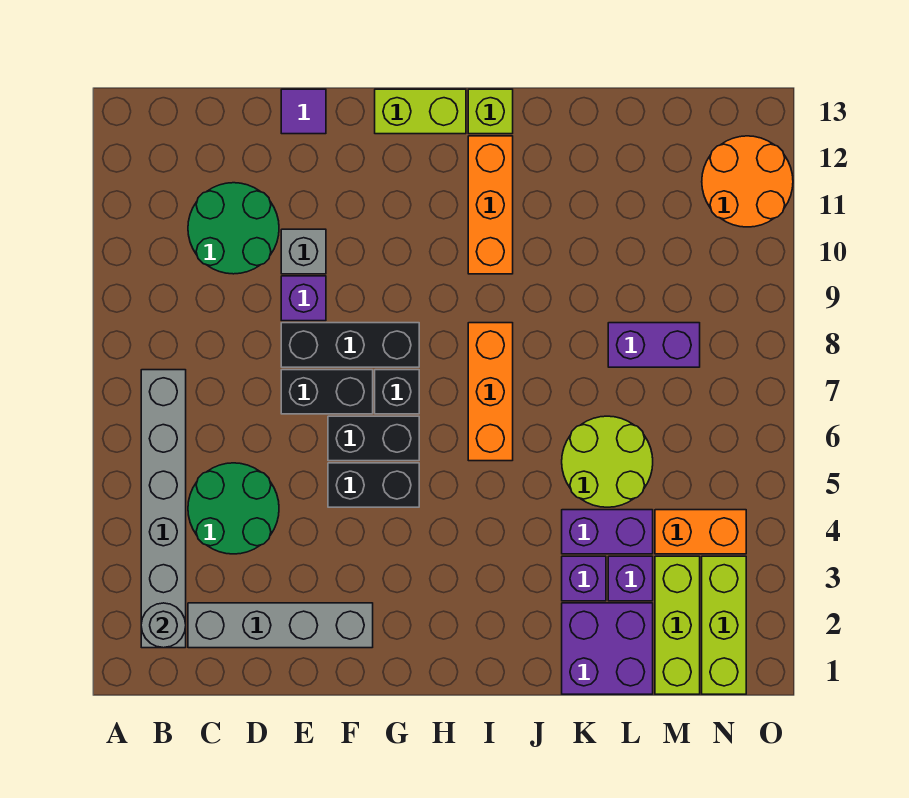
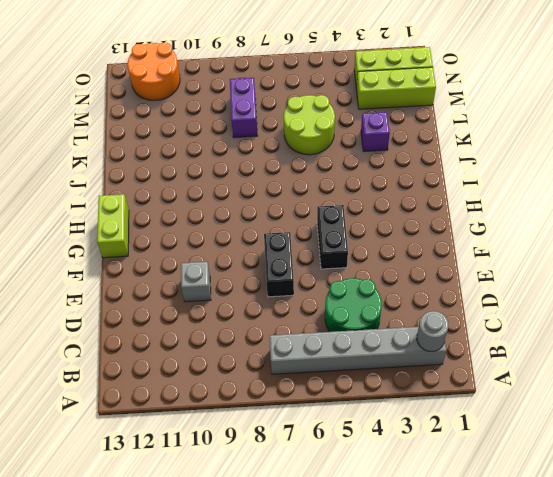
none -> grey 1x4 brick [188,603,373,648]
none -> green 2x2 round brick [188,183,279,274]
none -> black 1x3 brick [281,323,419,367]

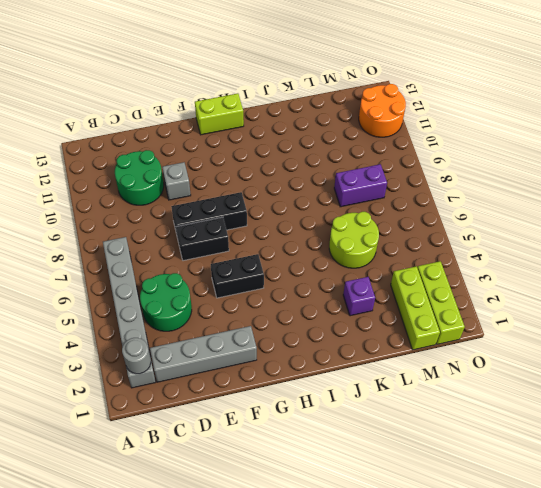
none -> purple 1x1 brick [281,276,326,321]
none -> purple 1x1 tile [281,89,326,134]
none -> black 1x2 brick [328,416,419,461]

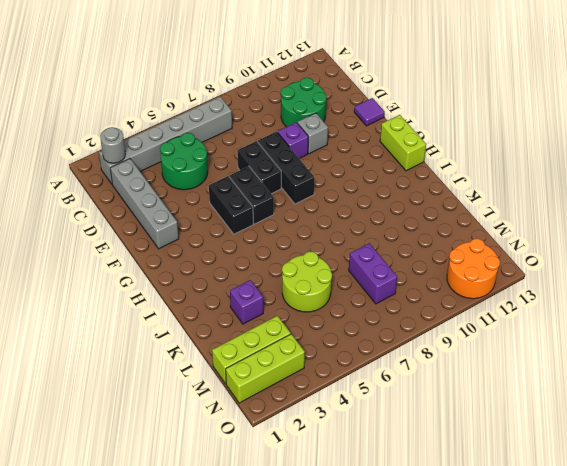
none -> black 1x1 brick [375,370,419,414]
none -> orange 1x3 brick [468,323,513,461]
none -> orange 1x3 brick [468,136,513,274]

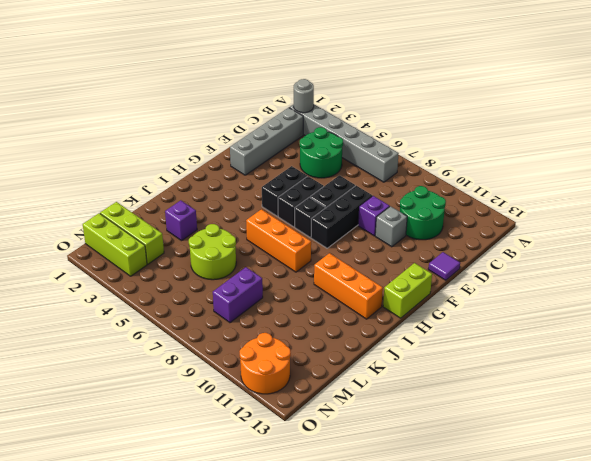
none -> lime 1x1 brick [468,89,513,134]
none -> purple 2x2 brick [562,603,653,694]
none -> purple 1x2 brick [562,510,653,554]

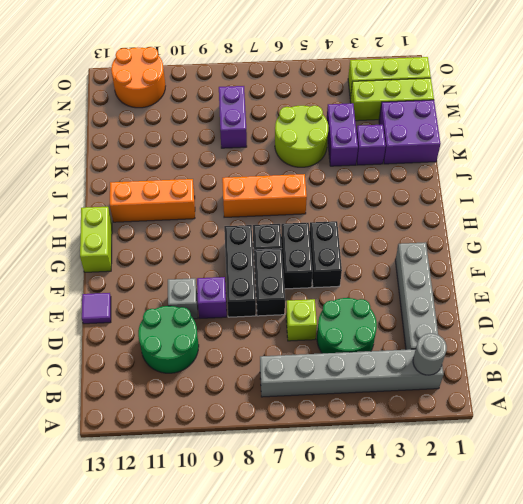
lime 1x1 brick [286,299,317,341] -> lime 1x1 brick moved to [468,89,513,134]
none -> purple 1x1 brick [608,556,653,601]
none -> orange 1x2 brick [655,510,746,554]

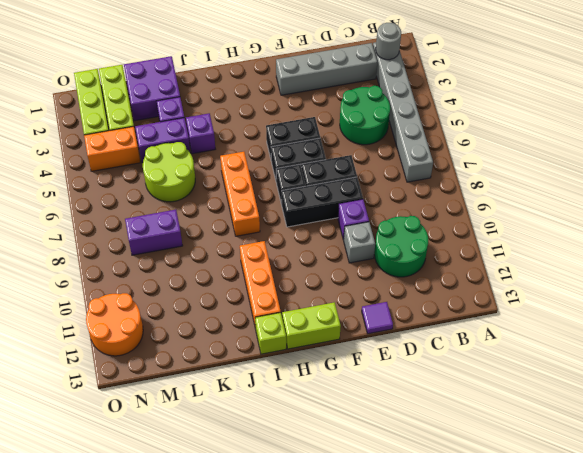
purple 1x1 brick [186,113,215,154] -> purple 1x1 brick moved to [608,556,653,601]

